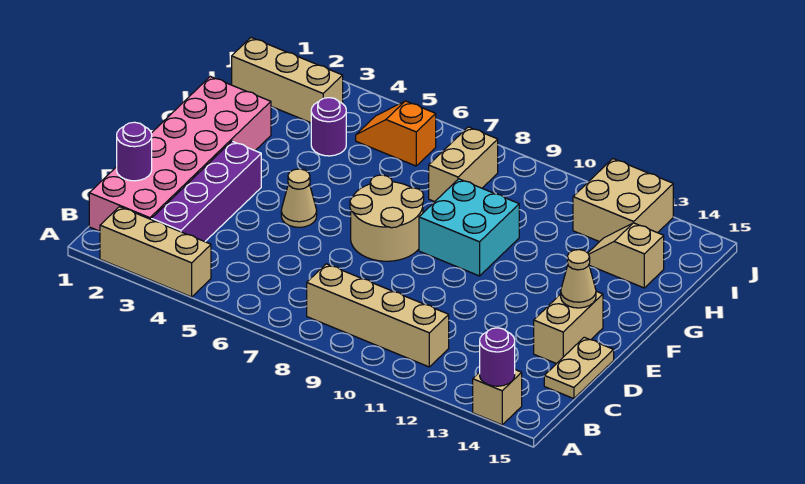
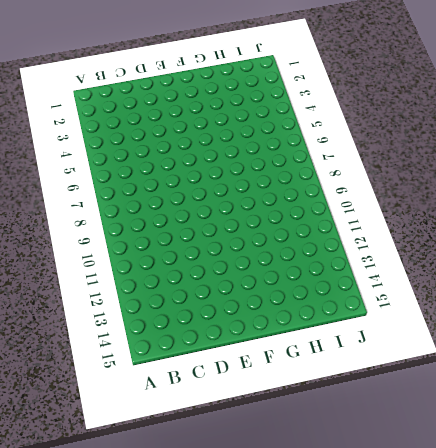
none -> tan 1x3 brick [100,207,211,297]
none -> tan 1x1 brick [473,370,522,425]
none -> pink 2x6 brick [89,76,271,231]

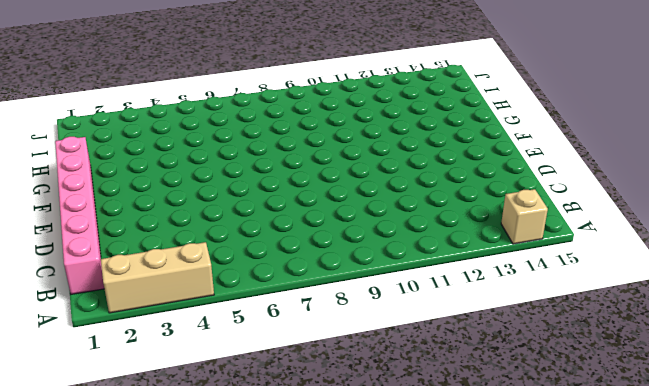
pink 1x6 brick [55,137,104,294] -> pink 2x6 brick [89,76,271,231]
none -> purple 1x4 brick [151,141,261,242]
none -> tan 1x4 brick [307,264,449,367]
none -> tan 1x2 plate [544,337,614,399]

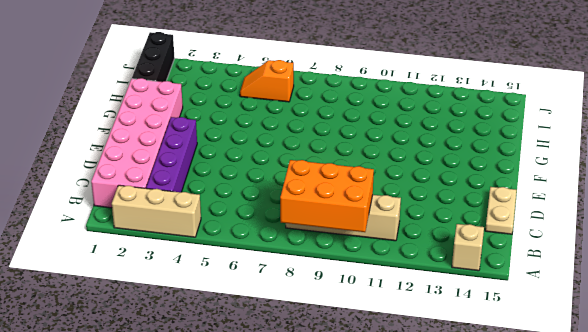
orange 2x3 brick [280,160,374,232] -> none
black 1x3 brick [132,32,175,82] -> tan 1x3 brick [232,38,343,123]
none -> tan 1x2 brick [534,291,603,364]
none -> tan 1x1 cone [281,169,317,227]
none -> tan 2x2 round brick [350,175,424,261]

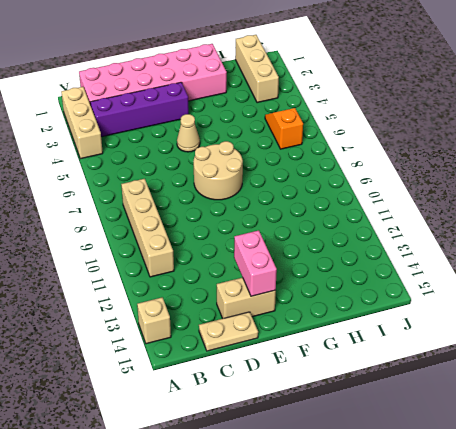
pink 1x2 brick [234,230,277,296] -> tan 1x1 cone [561,250,596,308]
none -> cyan 2x2 brick [419,179,519,276]
none -> purple 1x1 round brick [311,98,346,156]
none -> tan 1x2 brick [429,127,498,202]

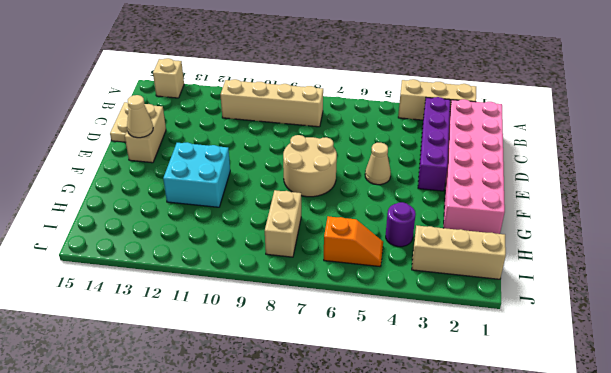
cyan 2x2 brick [163,142,230,207] -> cyan 2x2 brick moved to [419,179,519,276]
none -> tan 1x2 slope [588,223,664,288]
none -> tan 2x2 brick [573,159,673,242]
none -> purple 1x1 round brick [480,328,515,386]

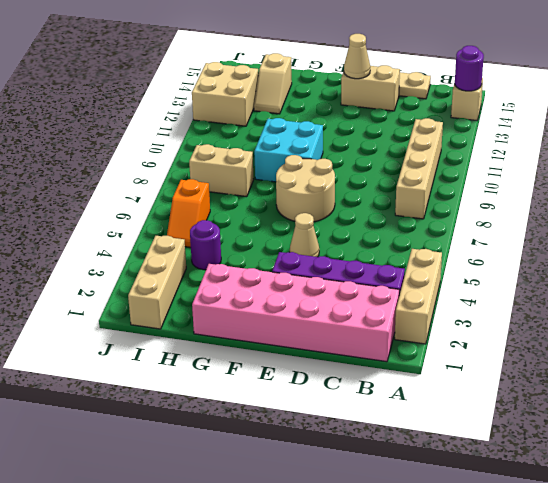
none -> purple 1x1 round brick [117,122,152,181]

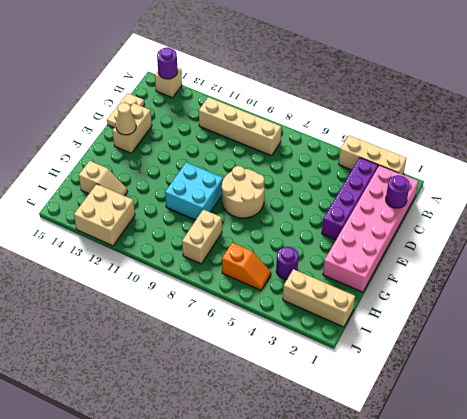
none -> tan 1x1 cone [281,169,317,227]

